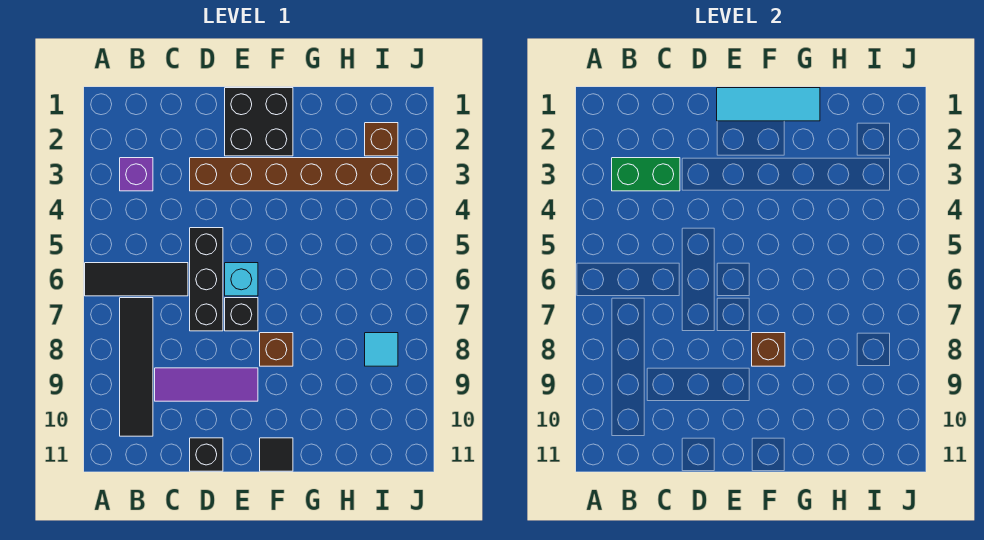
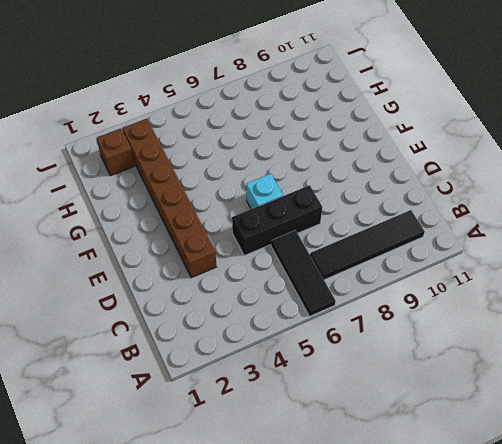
none -> purple 1x1 brick [120,158,153,191]
none -> purple 1x3 tile [155,368,258,401]
none -> black 1x1 brick [190,438,223,471]

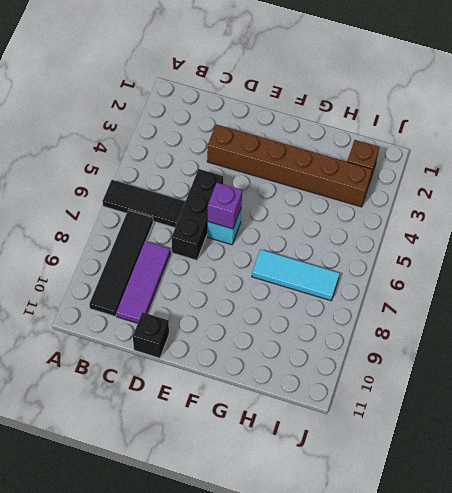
purple 1x3 tile [116,241,170,323] -> purple 1x3 tile turned to [155,368,258,401]
purple 1x1 brick [208,183,242,229] -> purple 1x1 brick moved to [120,158,153,191]
cyan 1x3 tile [252,250,340,301] -> cyan 1x3 tile moved to [717,88,820,121]
none -> black 2x2 brick [225,88,293,156]
none -> black 1x1 brick [225,298,258,331]
none -> brown 1x1 brick [260,333,293,366]

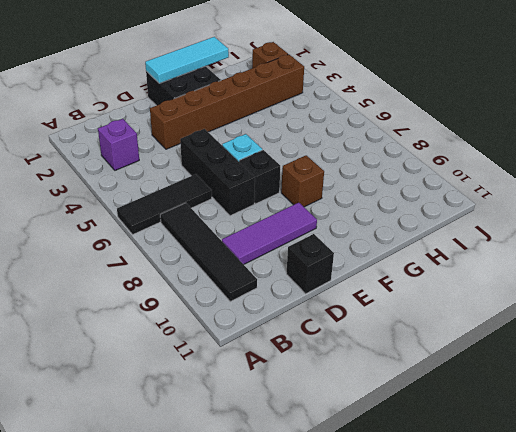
none -> black 1x1 tile [260,438,293,471]
none -> cyan 1x1 tile [365,333,398,366]
none -> green 1x2 brick [612,158,680,191]

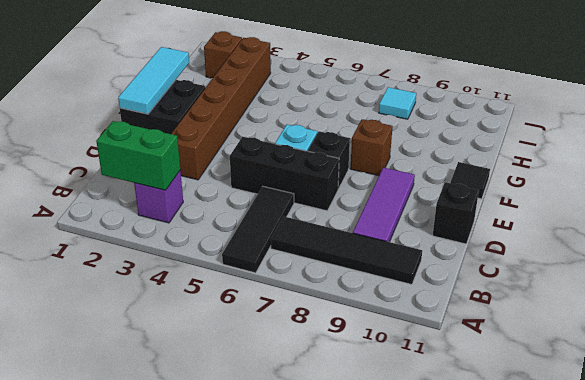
green 1x2 brick [96,121,180,190] -> green 1x2 brick turned to [612,158,680,191]
none -> brown 1x1 brick [752,333,785,366]

